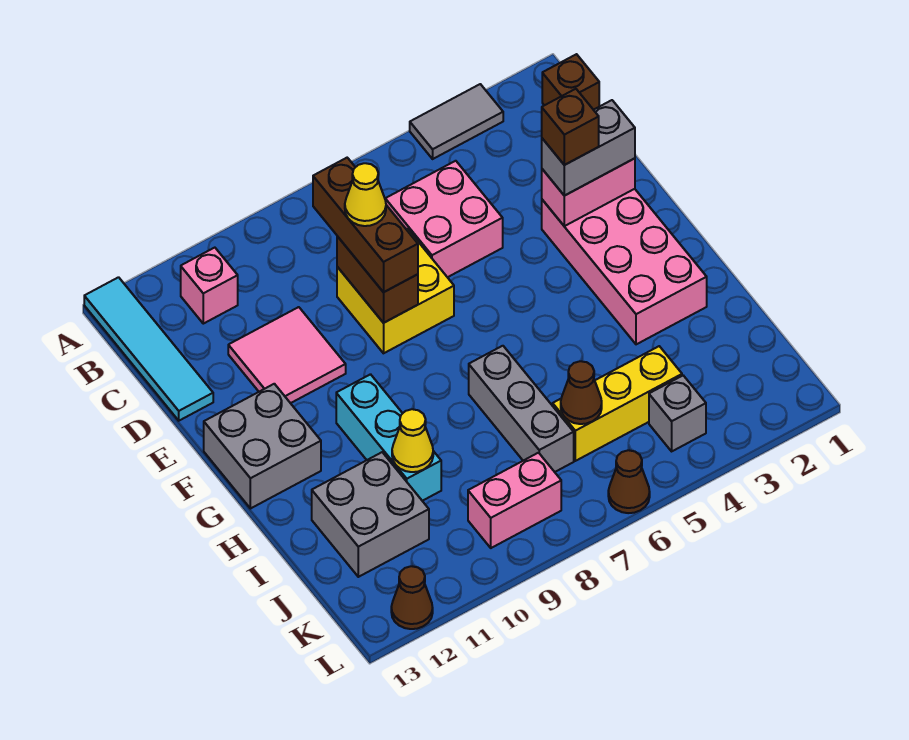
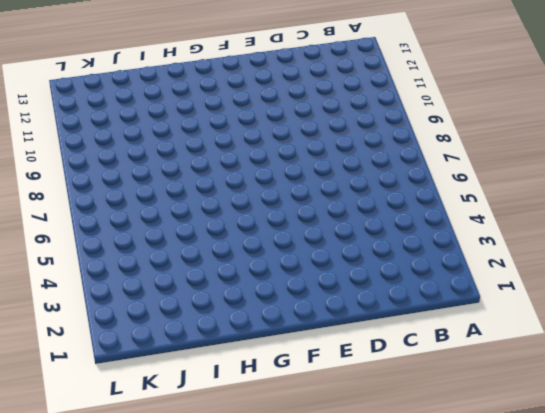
none -> grey 1x2 tile [410,84,503,159]
none -> cyan 1x4 tile [84,277,213,421]
none -> brown 1x1 brick [542,54,599,110]

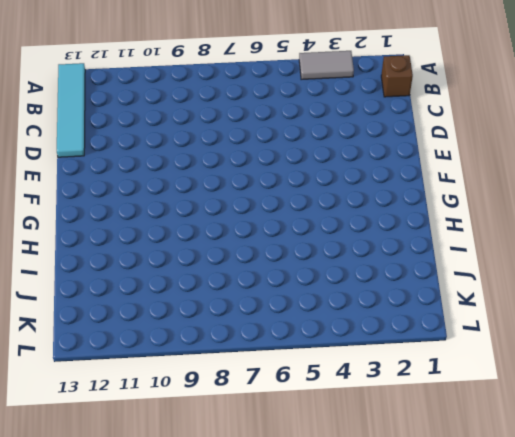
none -> pink 1x1 brick [181,248,238,324]
none -> pink 2x2 brick [385,161,503,277]
none -> yellow 2x2 brick [337,229,454,353]

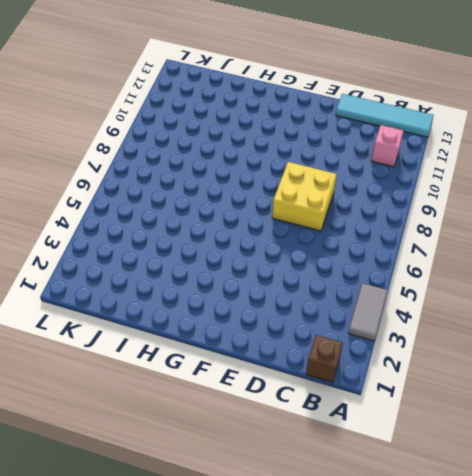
none -> pink 2x2 brick [385,161,503,277]
none -> pink 2x2 tile [228,307,346,403]
none -> pink 2x4 brick [542,189,707,344]

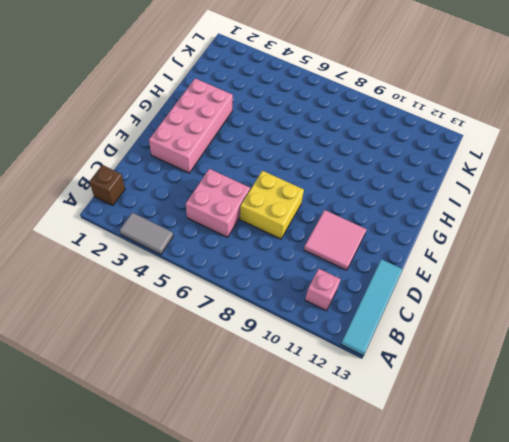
none -> grey 2x2 brick [204,384,321,509]
none -> cyan 1x3 brick [336,374,441,501]
none -> grey 1x3 brick [469,346,574,472]

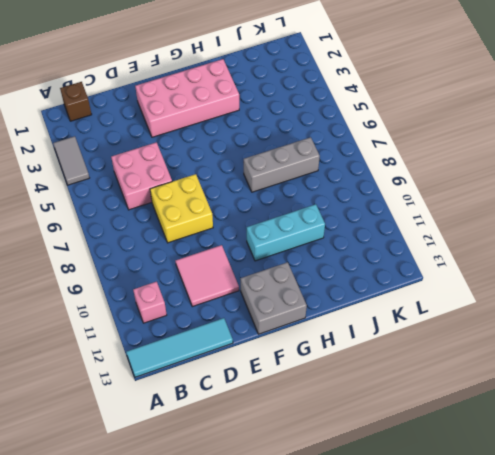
none -> grey 2x2 brick [312,452,429,577]
none -> yellow 1x3 brick [553,346,682,461]
none -> grey 1x1 brick [649,376,706,451]

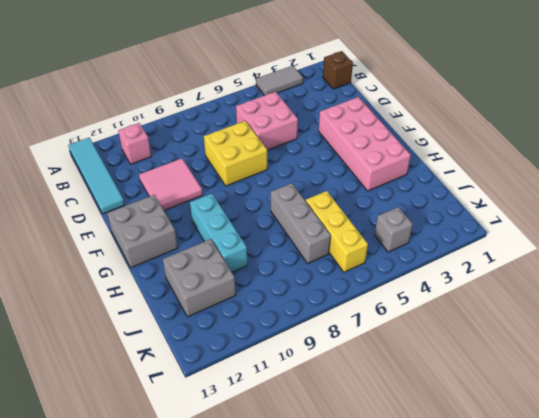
yellow 1x3 brick [306,191,368,272] -> yellow 1x3 brick turned to [553,346,682,461]
none -> pink 1x2 brick [468,453,561,548]
none -> brown 1x1 cone [608,450,650,513]
none -> brown 1x1 cone [391,566,433,629]

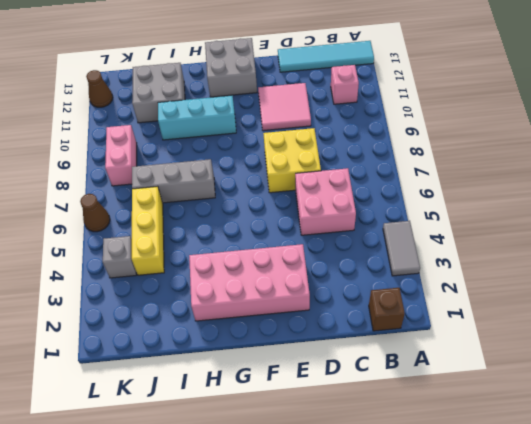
none -> brown 1x2 brick [337,236,418,323]
none -> pink 1x2 brick [542,158,635,226]
none -> yellow 1x1 cone [392,409,433,472]

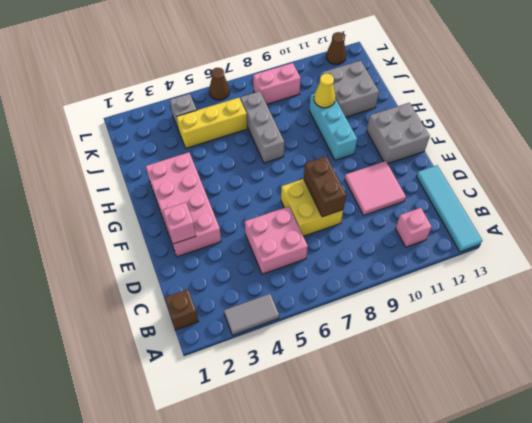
pink 1x1 brick [163,202,196,244] -> pink 1x2 brick [542,158,635,226]
none -> brown 1x1 cone [561,361,602,424]
none -> brown 1x3 brick [313,158,418,292]
none -> grey 1x2 brick [542,100,635,196]

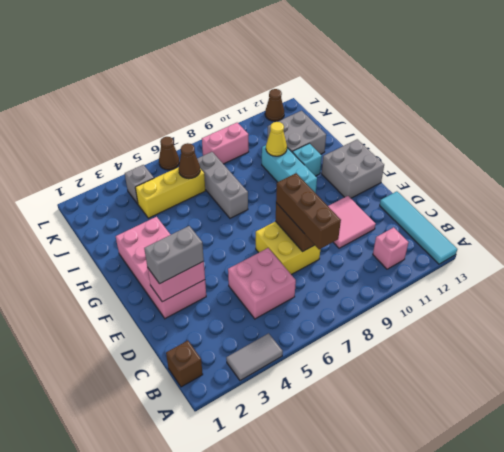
cyan 1x1 brick [292,143,322,176] -> none
none -> yellow 1x1 cone [345,163,386,226]
none -> brown 1x1 brick [542,89,599,165]

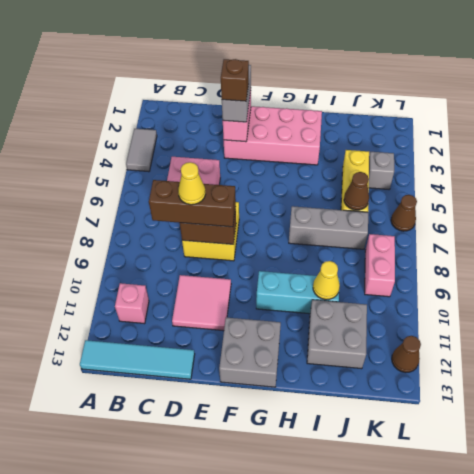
none -> brown 1x1 brick [542,54,599,110]

